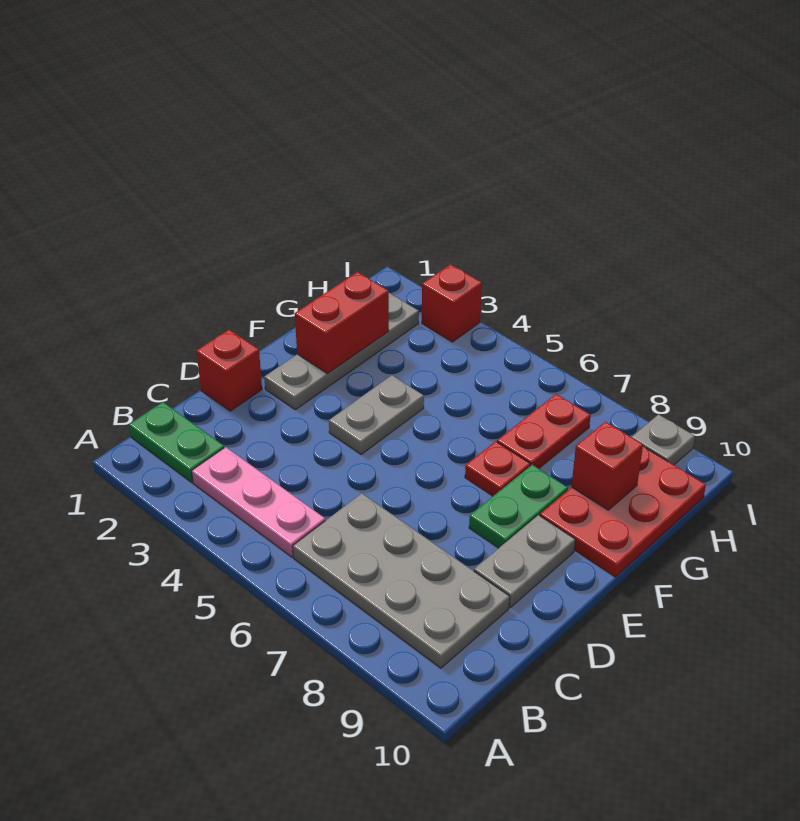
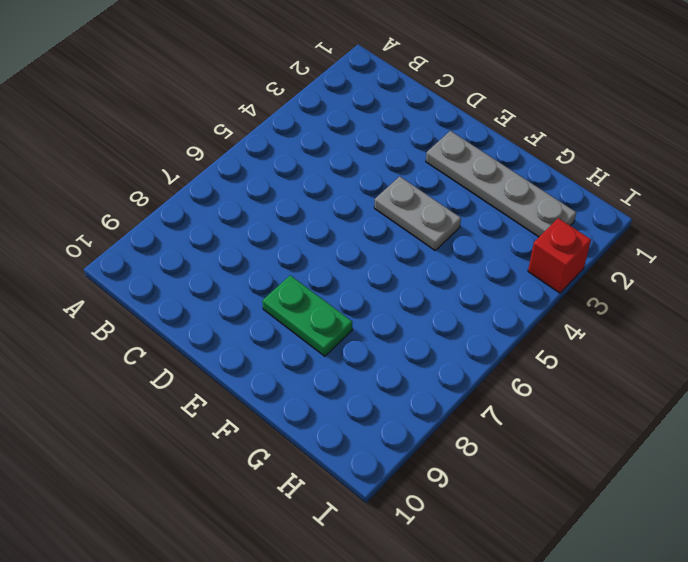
none -> green 1x2 plate [129,402,224,482]
none -> pink 1x3 plate [192,447,325,557]
none -> grey 2x4 plate [293,493,510,668]

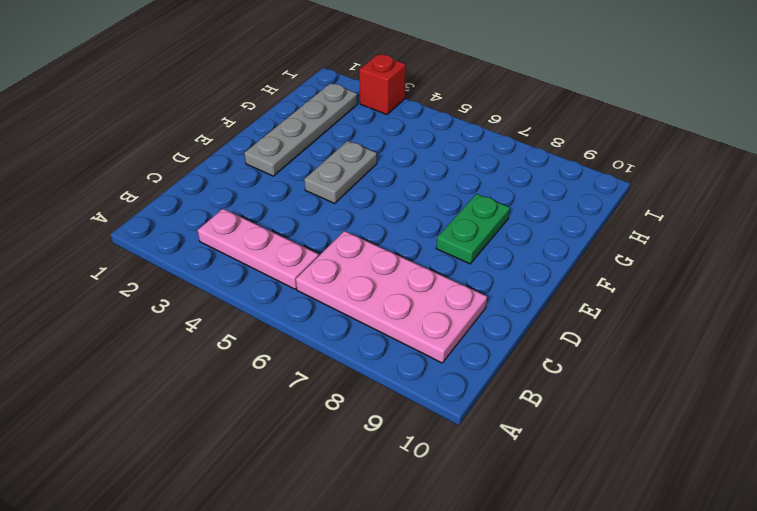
pink 2x4 plate [296,231,487,363] -> grey 2x4 plate [293,493,510,668]
none -> green 1x2 plate [129,402,224,482]
none -> red 1x1 brick [196,330,262,411]
none -> grey 1x2 plate [474,515,575,607]

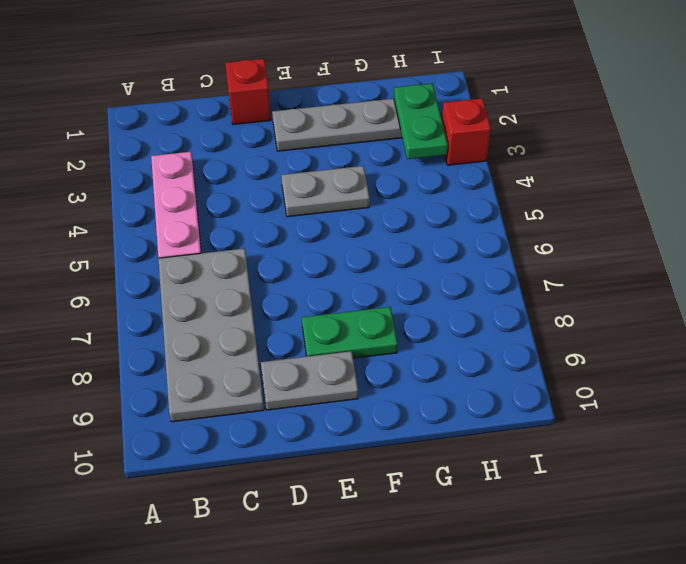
green 1x2 plate [394,83,448,159] -> green 1x2 plate moved to [129,402,224,482]
none -> red 1x1 plate [465,441,530,496]
none -> red 2x3 plate [540,446,706,577]
none -> red 1x2 plate [497,394,591,468]

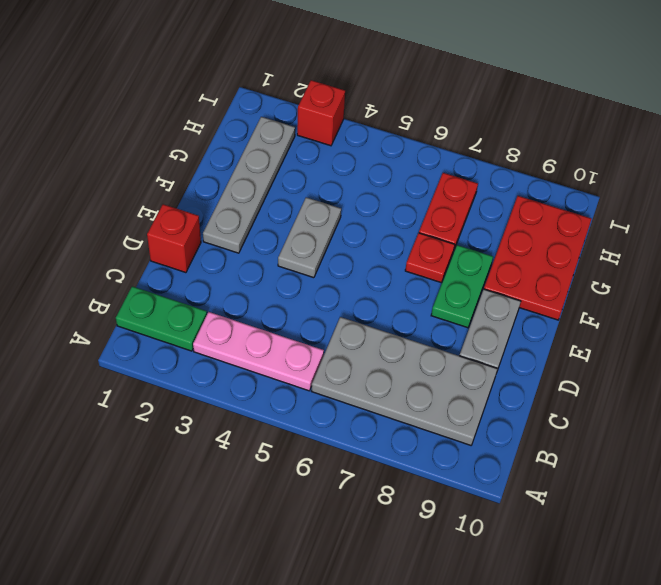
none -> grey 1x1 plate [632,414,695,465]
none -> red 1x2 brick [295,272,389,373]
none -> red 1x1 brick [571,422,643,510]

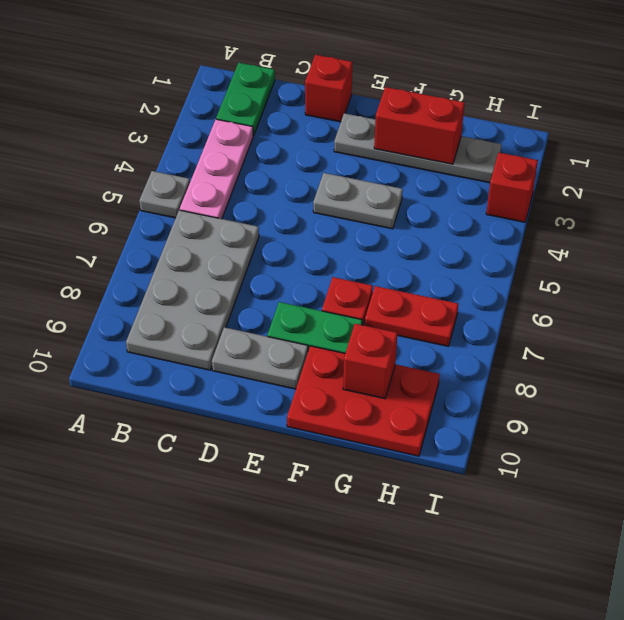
grey 1x1 plate [139,171,190,218] -> grey 1x1 plate moved to [632,414,695,465]

